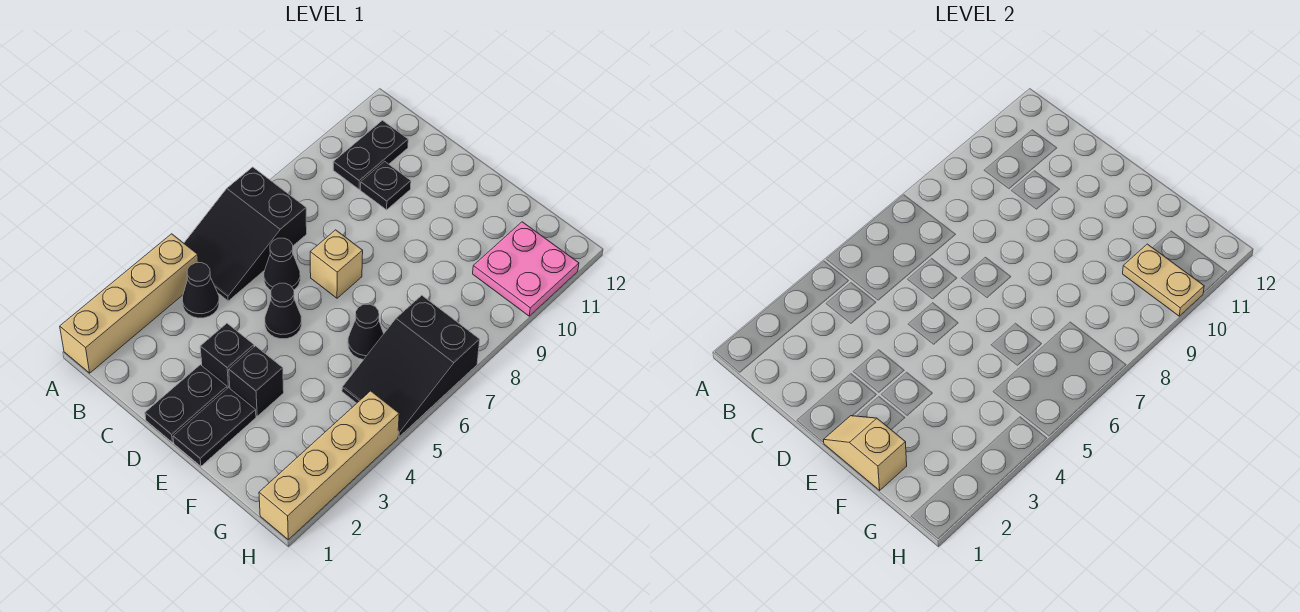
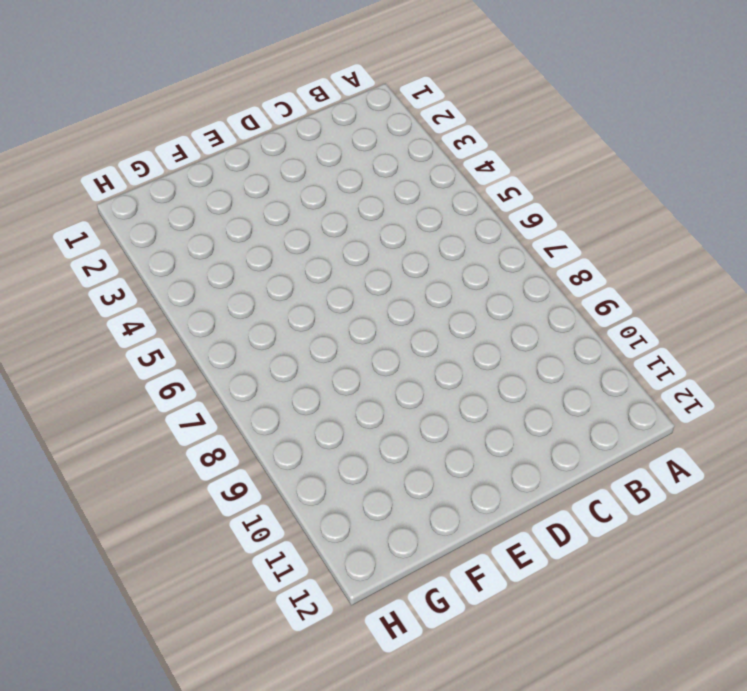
none -> tan 1x4 brick [60,234,198,373]
none -> black 2x3 slope [184,167,307,301]
none -> black 1x1 cone [183,263,219,318]

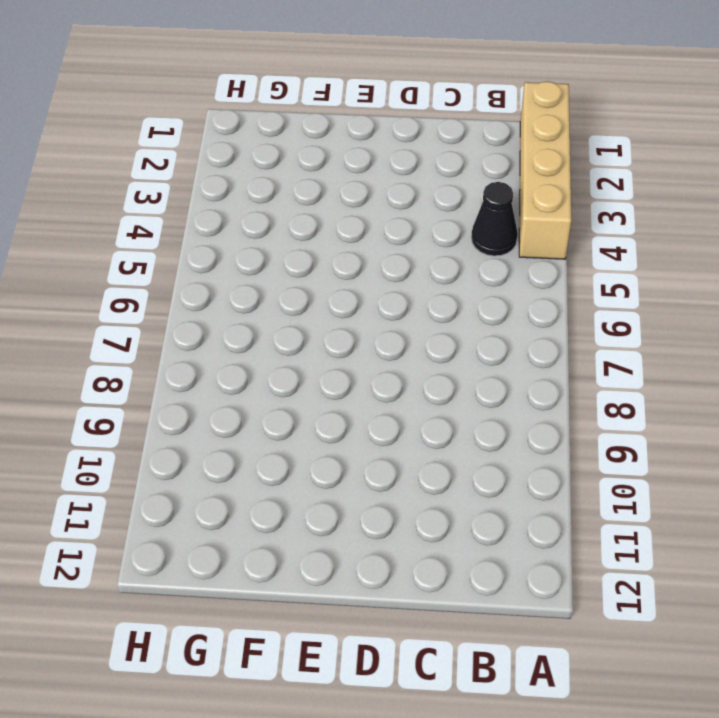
none -> black 2x3 slope [184,167,307,301]
none -> black 1x2 plate [333,120,408,189]
none -> black 1x1 cone [264,238,300,290]

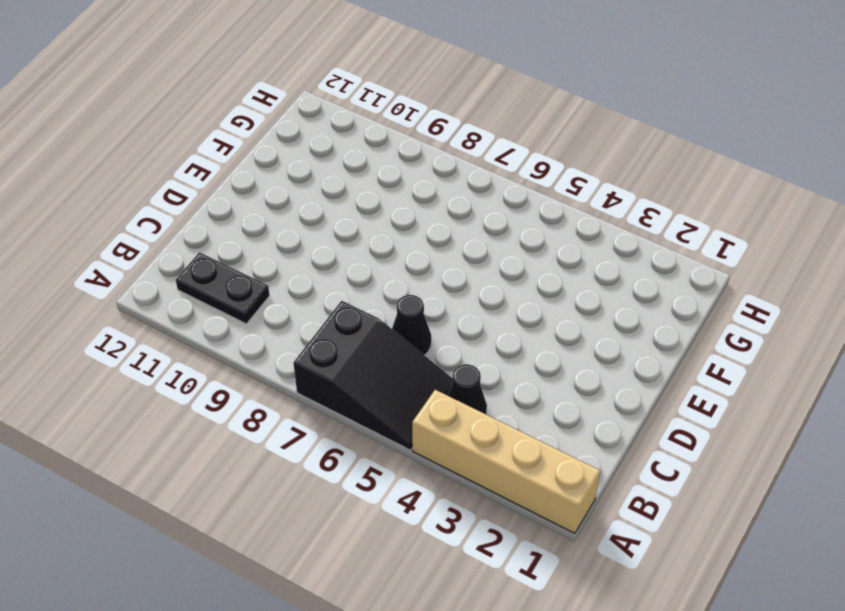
none -> black 1x1 plate [360,161,411,210]
none -> black 1x2 plate [145,365,227,442]
none -> black 1x1 brick [200,323,254,388]

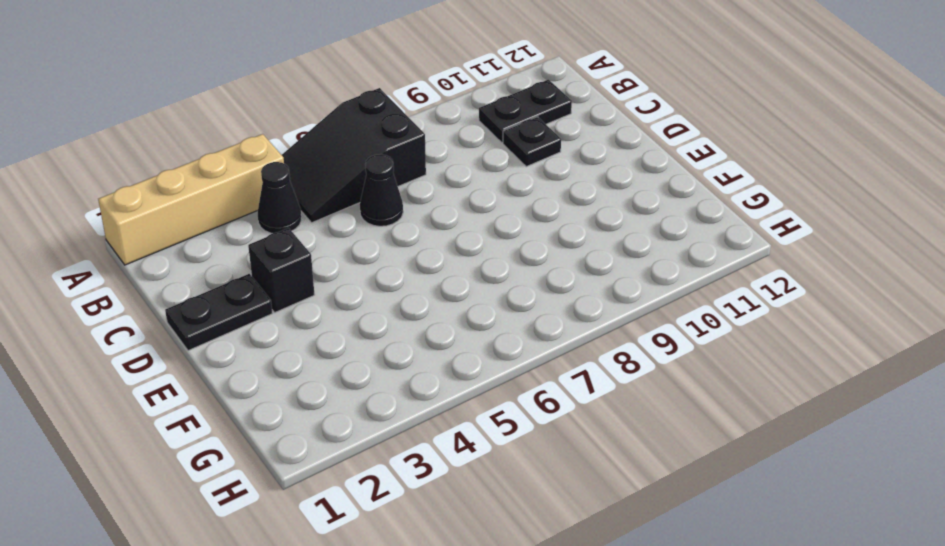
none -> black 1x1 cone [265,283,302,339]
none -> tan 1x1 brick [310,230,363,298]
none -> black 1x2 plate [173,388,256,466]

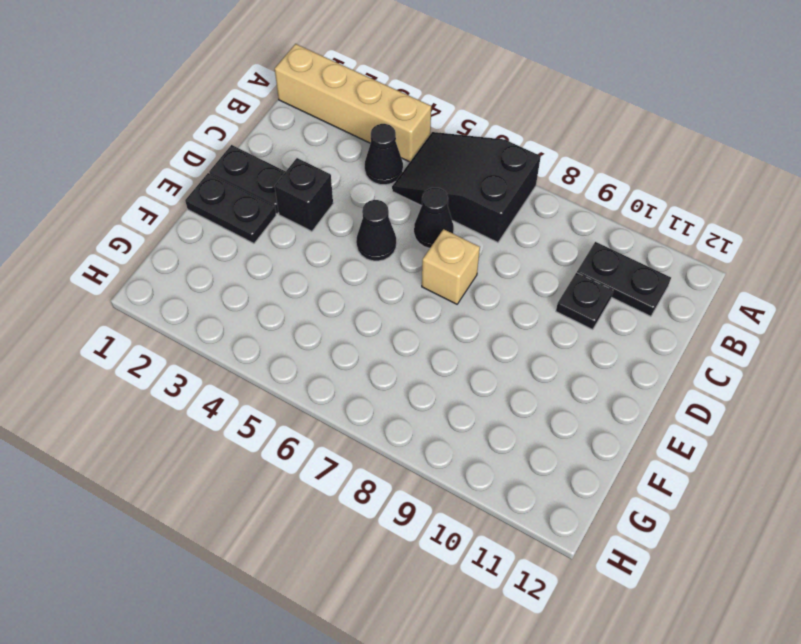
none -> black 1x1 brick [229,346,284,416]
none -> black 1x1 cone [348,304,384,360]
none -> black 2x3 slope [342,295,480,437]

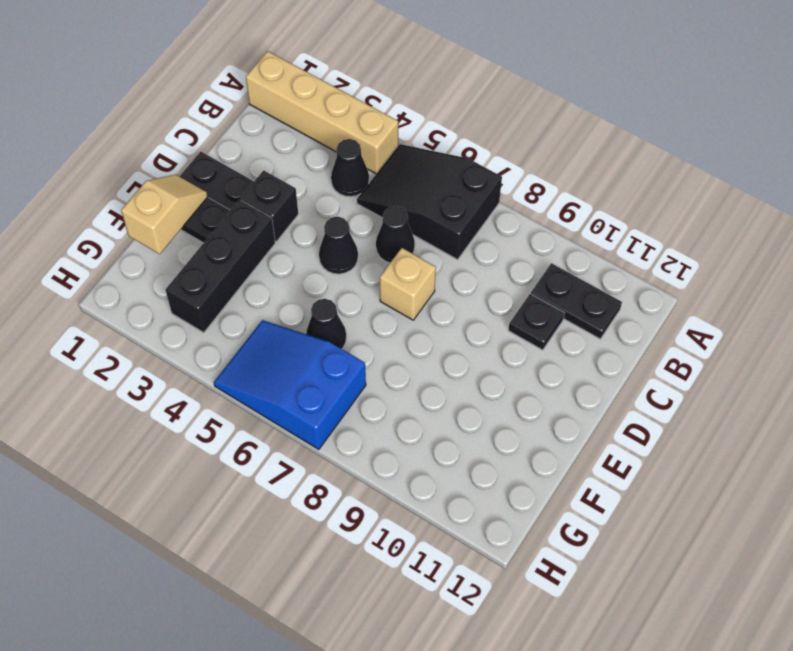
black 1x3 brick [166,200,275,332] -> black 1x1 brick [229,346,284,416]
blue 2x3 slope [214,320,366,449] -> black 2x3 slope [342,295,480,437]
none -> pink 2x2 plate [473,222,579,316]
none -> tan 1x4 brick [259,391,399,539]
none -> tan 1x2 plate [1123,244,1204,316]

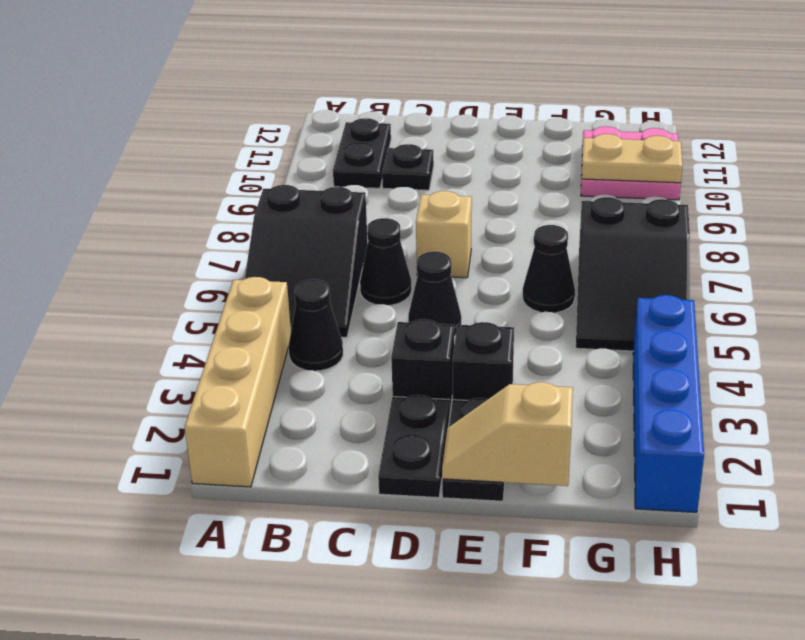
blue 1x4 brick [633,295,704,512] -> tan 1x4 brick [259,391,399,539]

